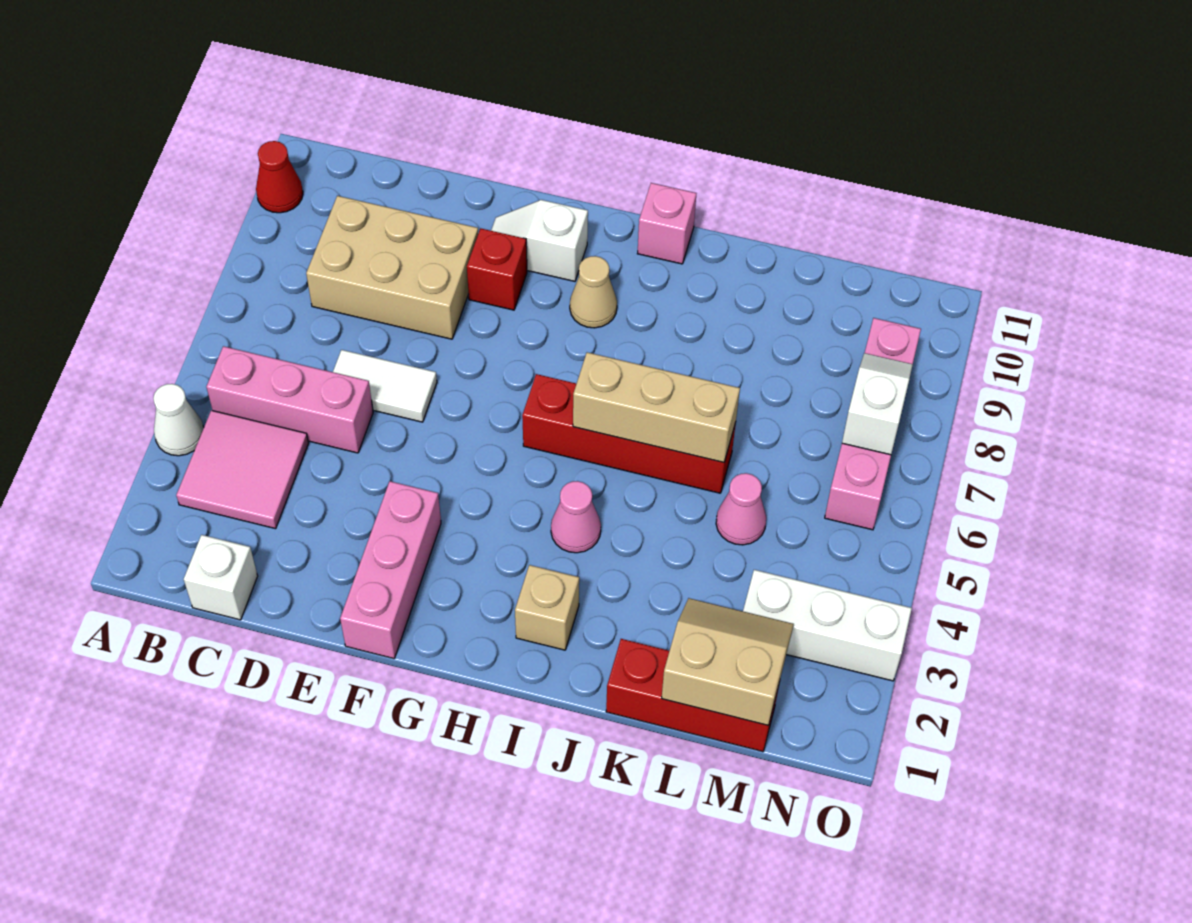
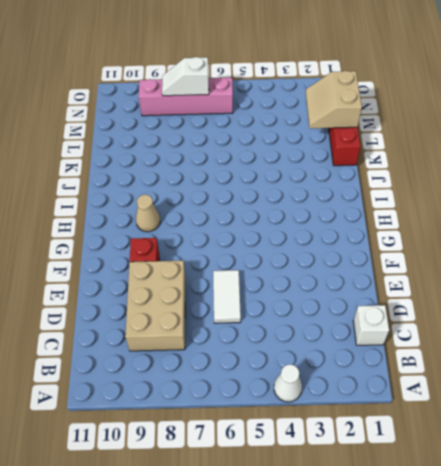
none -> red 1x1 cone [256,141,303,213]
none -> pink 2x2 tile [176,410,308,529]
none -> pink 1x3 brick [207,346,373,453]

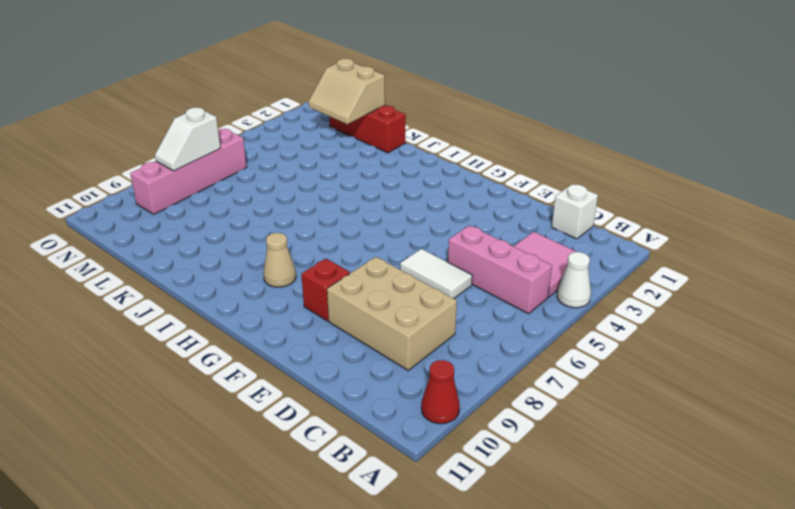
none -> pink 1x3 brick [340,481,441,658]
none -> white 1x2 slope [491,200,588,281]
none -> red 1x4 brick [522,374,736,493]

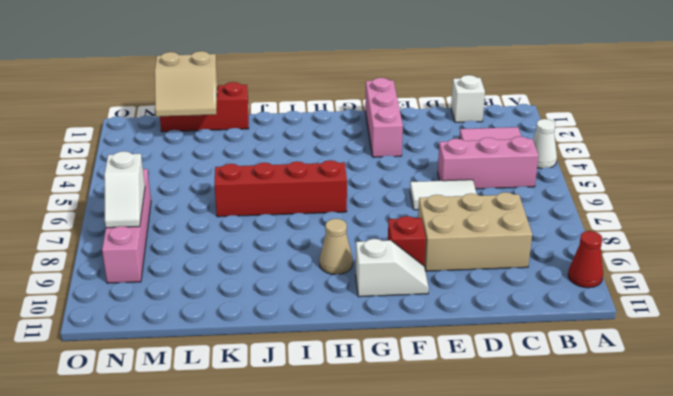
none -> tan 1x1 brick [515,565,579,650]
none -> pink 1x1 cone [551,481,601,553]
none -> pink 1x1 brick [637,183,696,264]

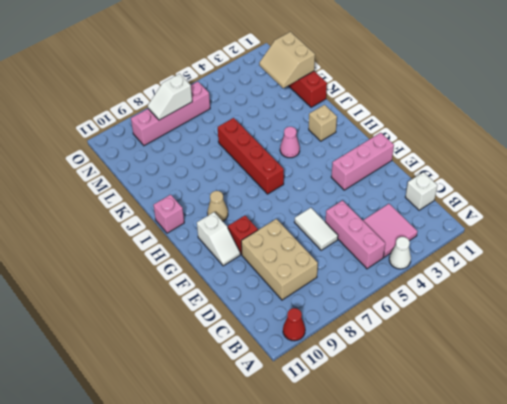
none -> pink 1x1 cone [716,473,766,545]
none -> white 1x3 brick [743,570,912,681]
none -> tan 1x3 brick [573,352,740,462]

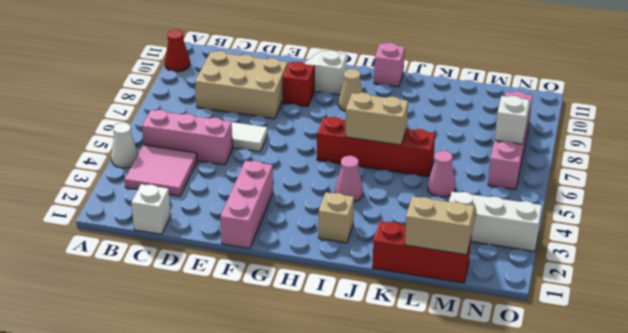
tan 1x2 brick [346,93,408,145] -> tan 1x3 brick [573,352,740,462]

